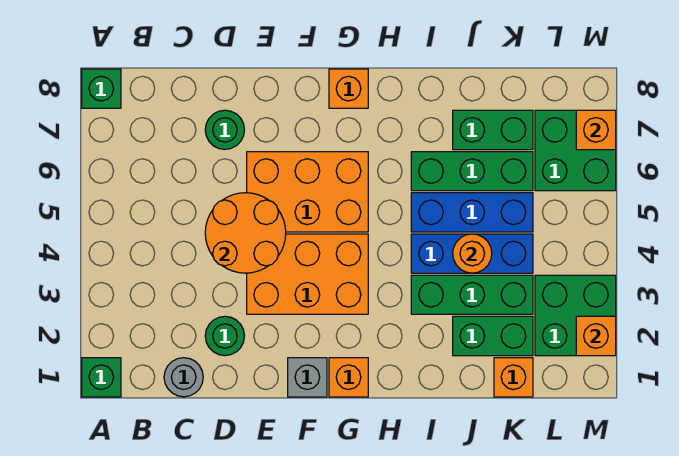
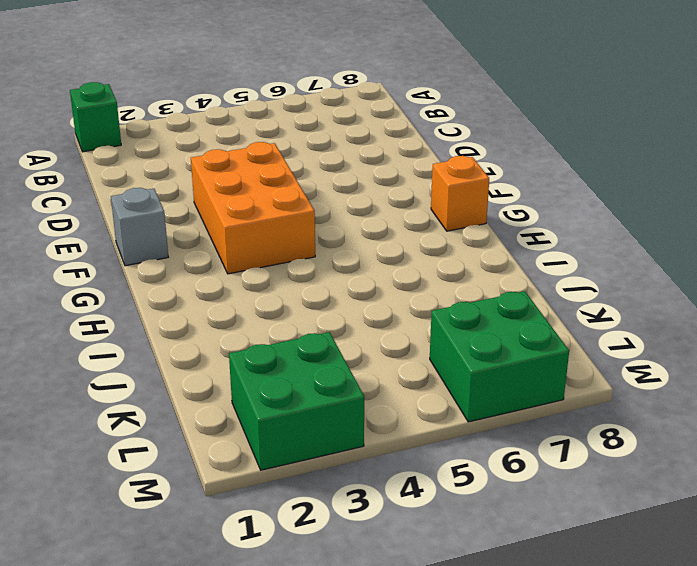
none -> green 1x1 brick [82,69,121,108]
none -> grey 1x1 round brick [164,358,203,397]
none -> green 1x1 round brick [205,316,244,356]

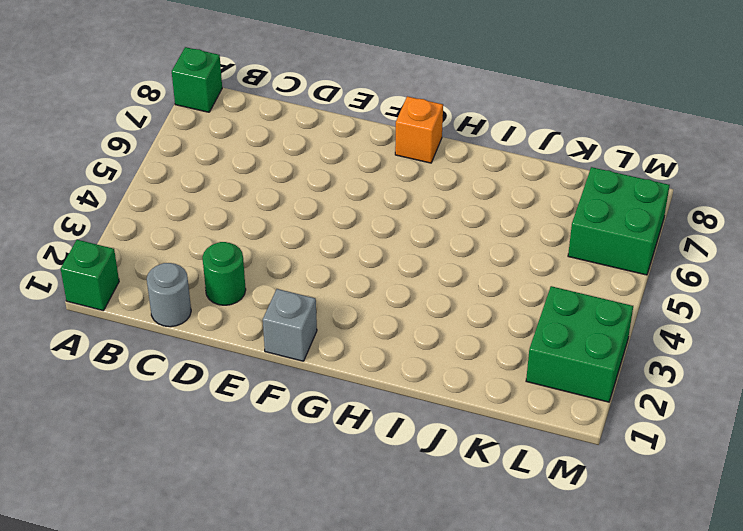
none -> green 1x1 round brick [205,110,244,149]
none -> orange 2x3 brick [247,234,368,314]
none -> orange 2x3 brick [247,152,368,232]

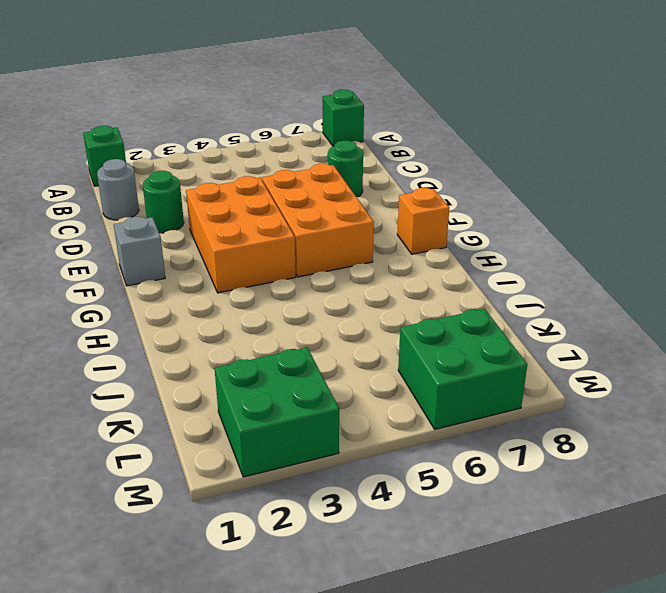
none -> orange 1x1 brick [329,358,368,397]
none -> green 1x3 brick [411,275,533,314]
none -> blue 1x3 brick [411,234,533,273]

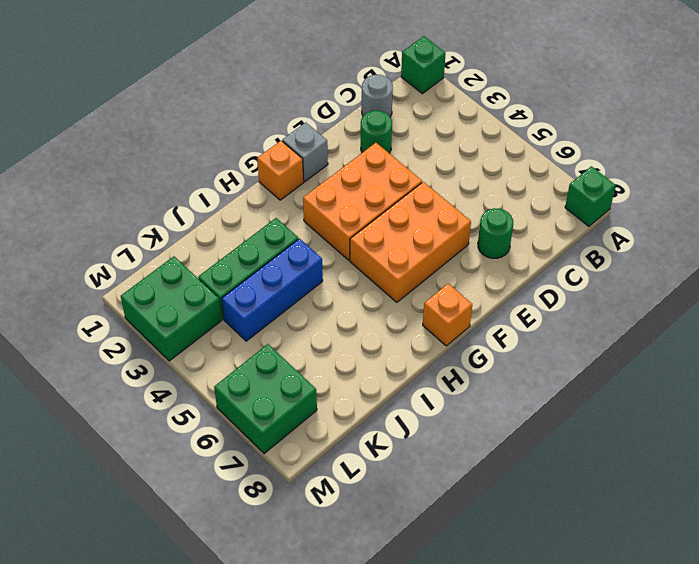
none -> blue 1x3 brick [411,193,533,232]
none -> green 1x3 brick [411,152,533,191]
none -> green 1x2 brick [453,316,533,356]

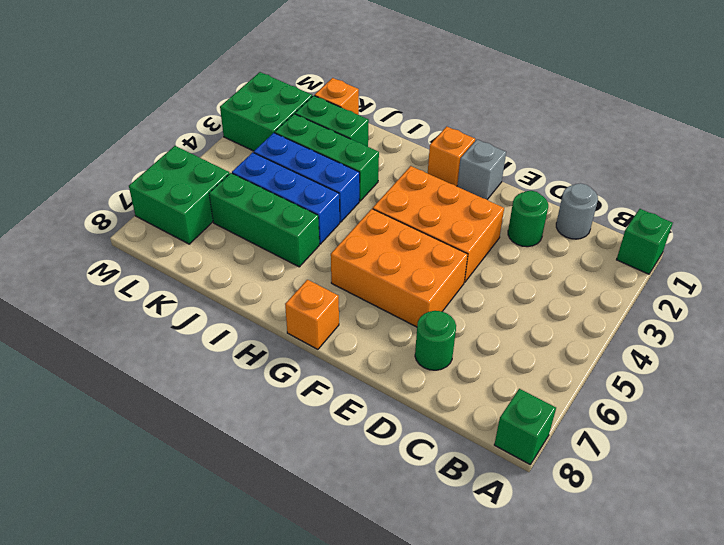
none -> green 1x2 brick [453,110,533,150]
none -> orange 2x2 round brick [205,193,286,273]
none -> orange 1x1 round brick [453,234,492,273]

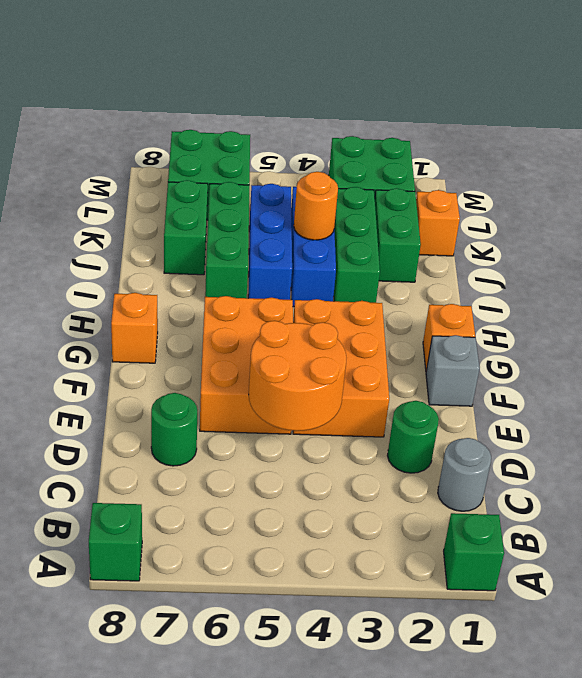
none -> orange 1x1 brick [576,316,616,356]
none -> orange 1x1 brick [576,110,616,150]

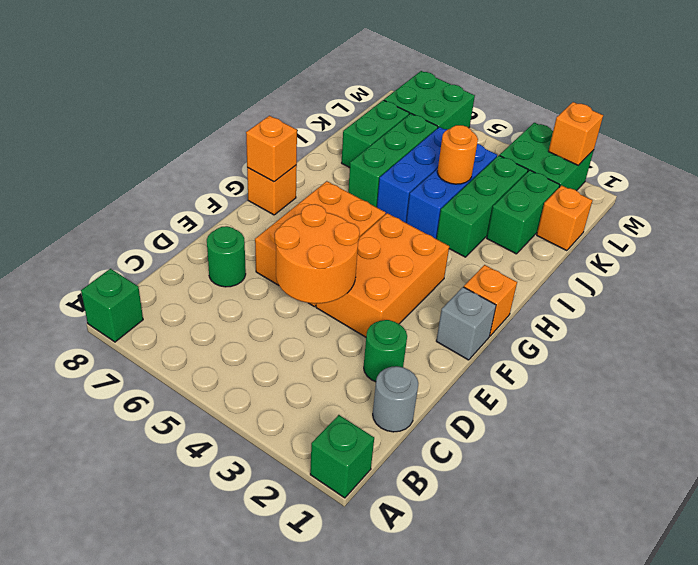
orange 1x1 brick [246,116,297,182] -> orange 1x1 brick moved to [576,110,616,150]

